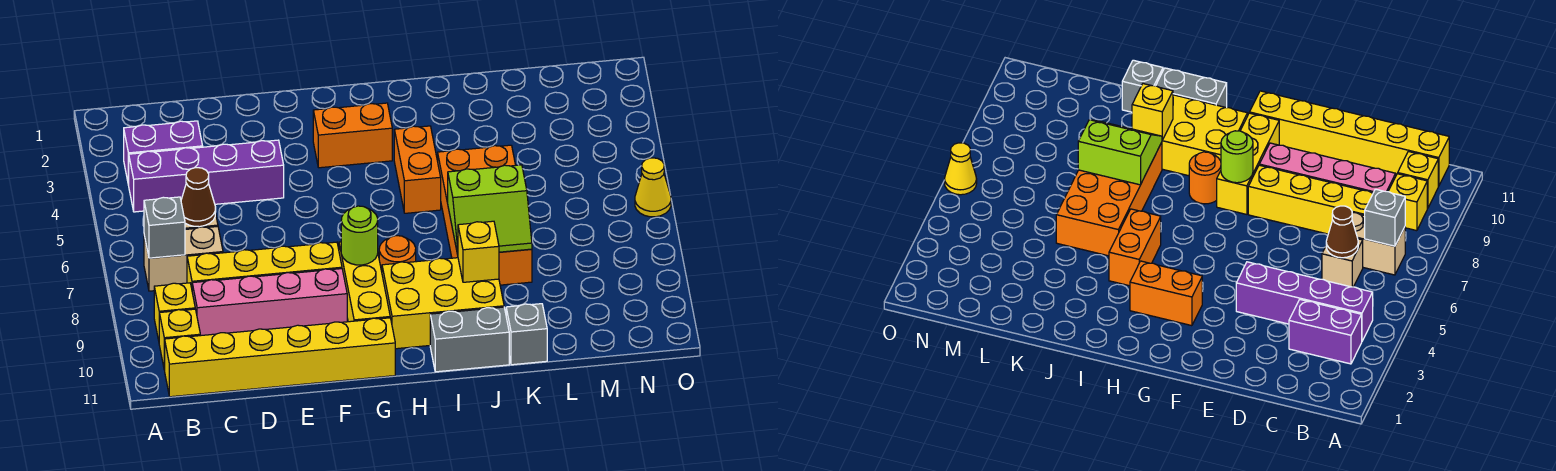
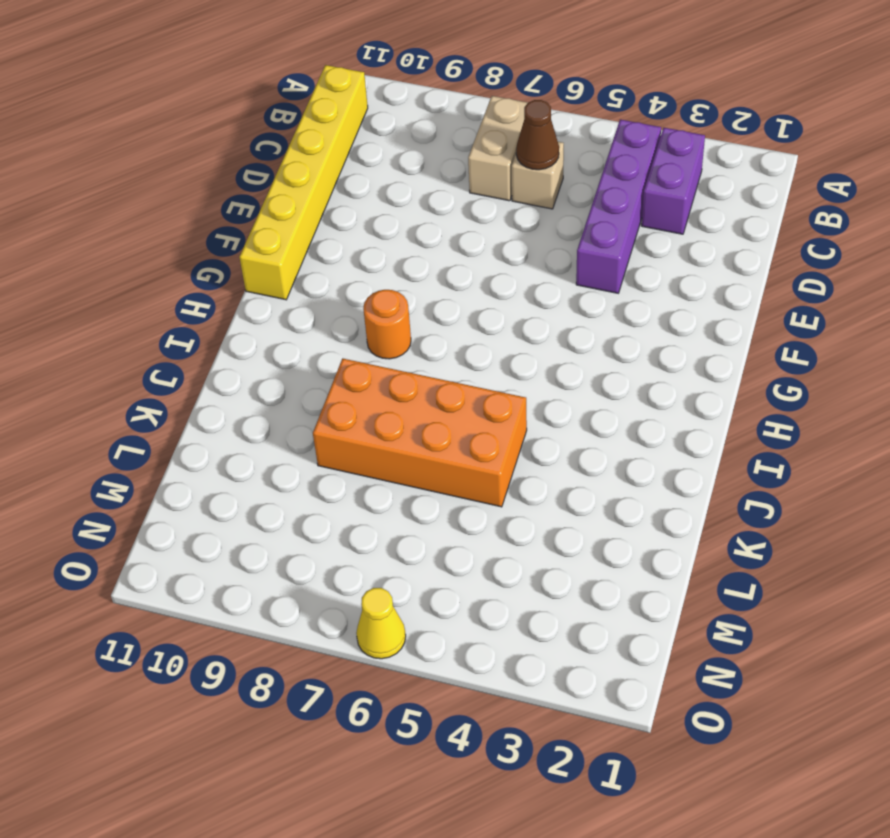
none -> yellow 1x1 brick [154,283,195,340]
none -> yellow 1x1 brick [159,309,200,370]
none -> yellow 1x4 brick [187,242,342,288]

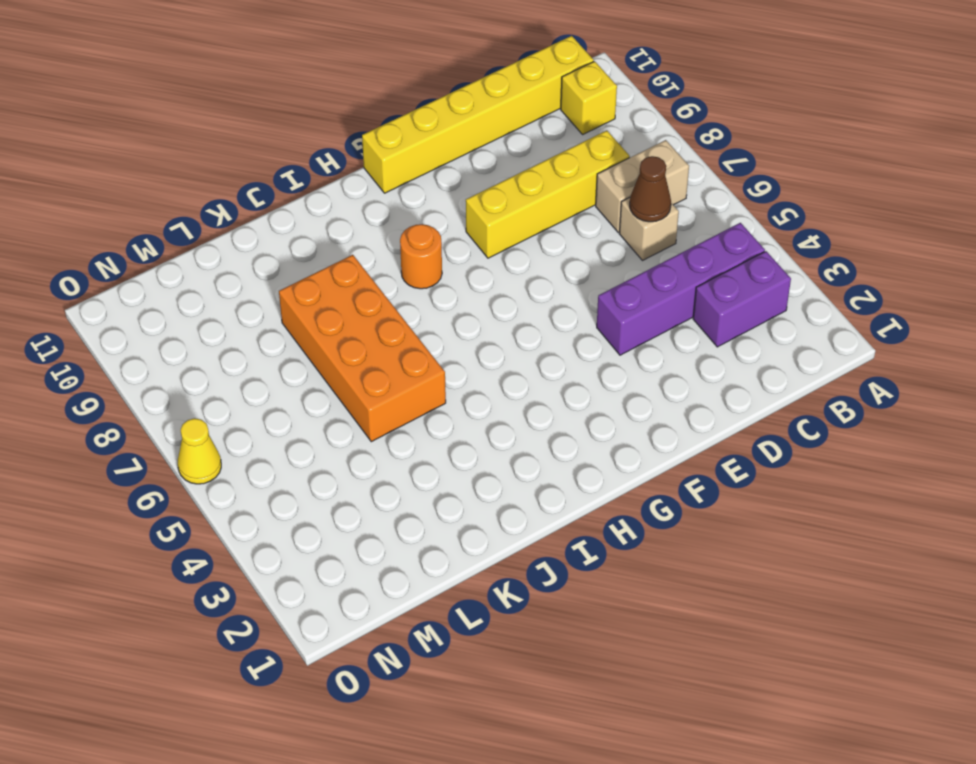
none -> yellow 1x1 brick [154,283,195,340]
none -> pink 1x4 brick [192,269,347,336]
none -> orange 1x2 brick [313,103,392,168]

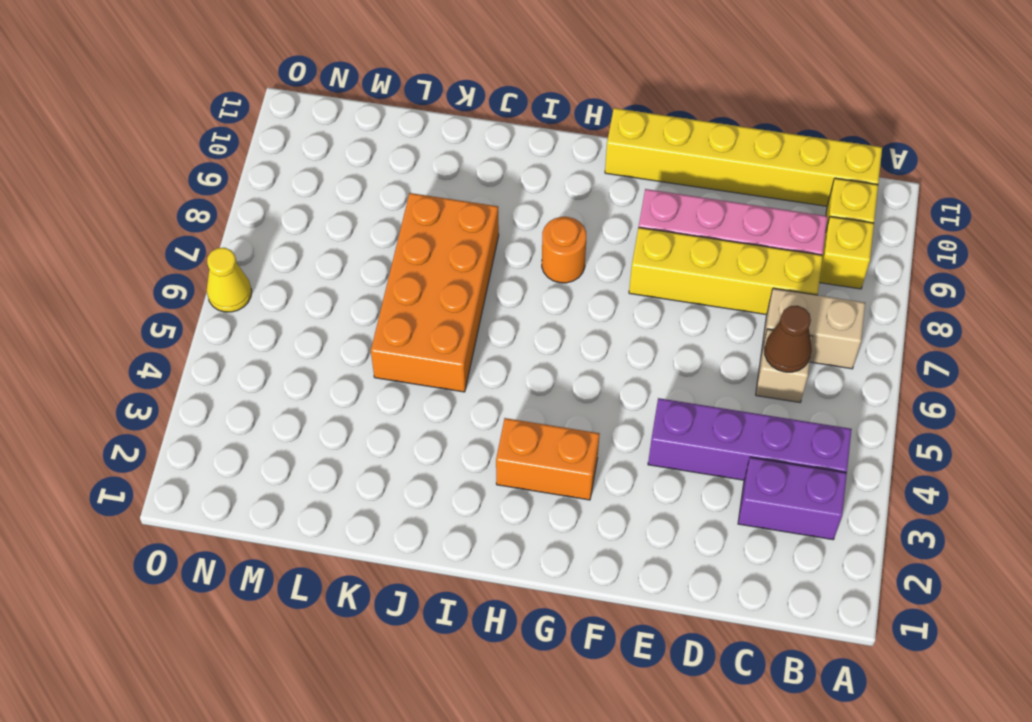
none -> yellow 1x3 brick [339,242,390,322]
none -> yellow 2x3 brick [382,258,504,349]
none -> orange 1x2 brick [394,126,441,213]

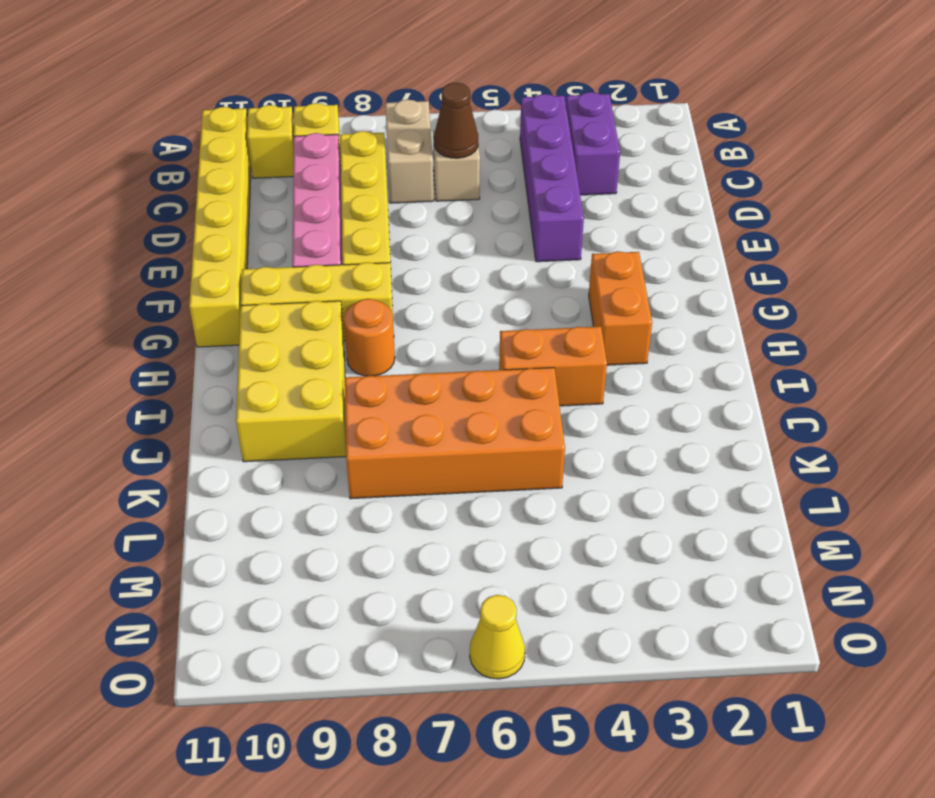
none -> grey 1x2 brick [430,307,509,372]
none -> grey 1x1 brick [506,304,547,365]
none -> grey 1x1 brick [144,197,185,258]

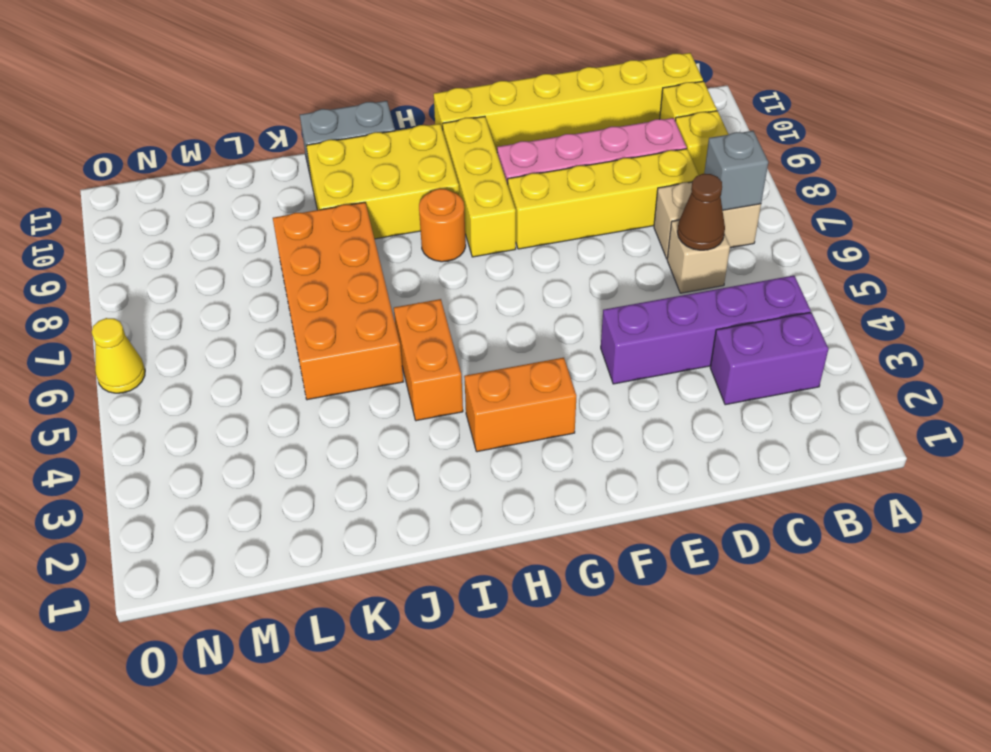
none -> grey 1x1 brick [506,304,547,365]
none -> lime 1x1 round brick [341,206,378,265]
none -> lime 2x2 slope [448,165,532,255]

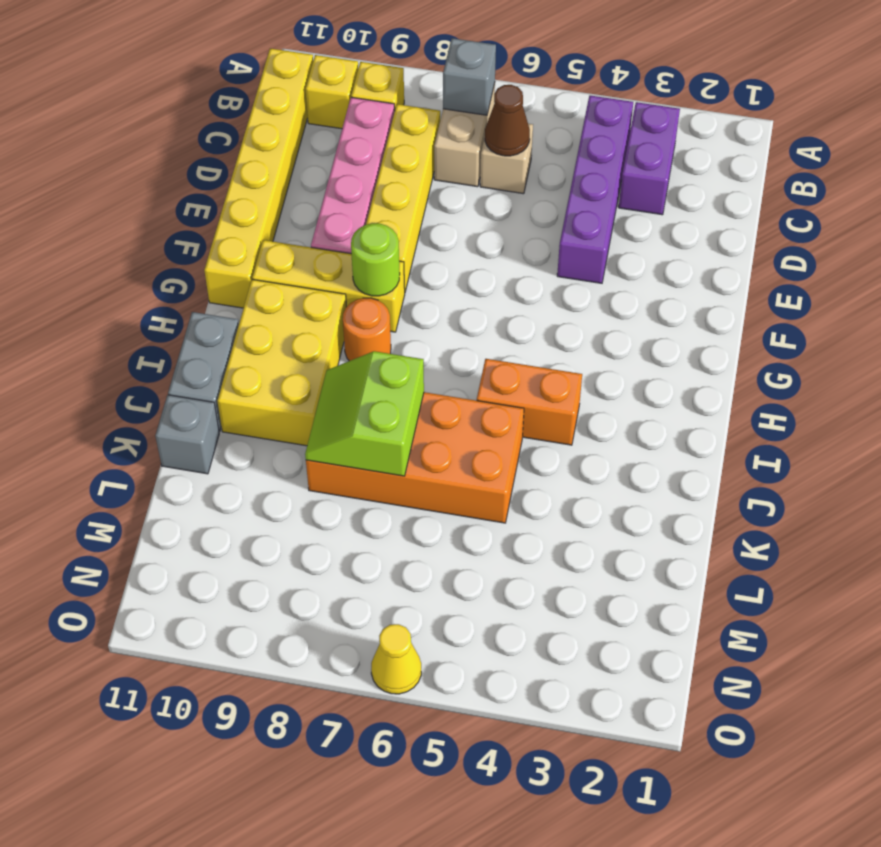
none -> orange 1x2 brick [313,103,392,168]
none -> yellow 1x1 brick [458,221,499,282]

